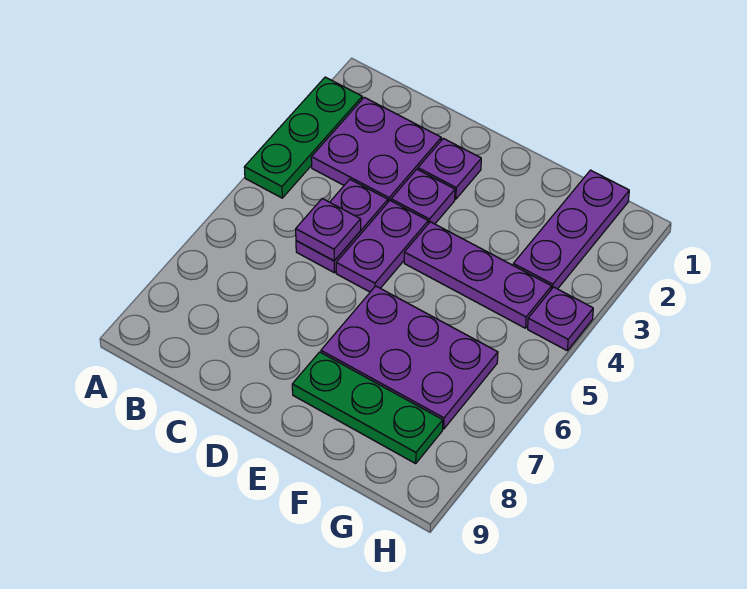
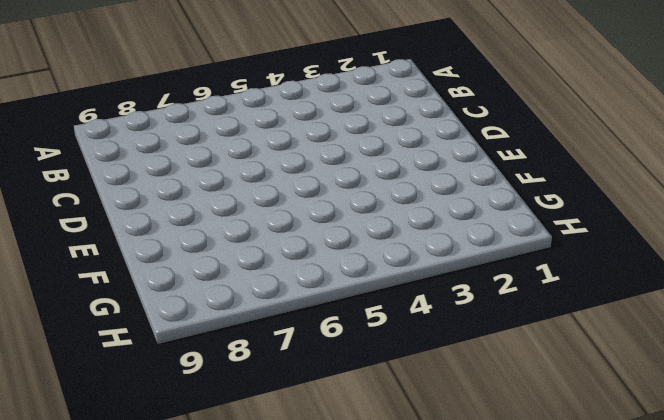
none -> green 1x3 plate [244,77,362,198]
none -> purple 2x2 plate [311,97,441,202]
none -> purple 1x2 plate [296,179,388,273]

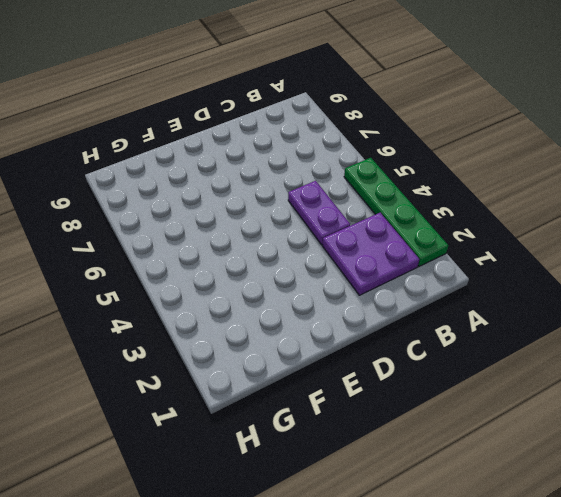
green 1x4 plate [344,158,448,266] -> green 1x3 plate [244,77,362,198]
none -> purple 1x1 plate [418,138,481,199]
none -> purple 1x1 plate [391,169,455,224]
none -> purple 1x2 plate [336,201,428,292]

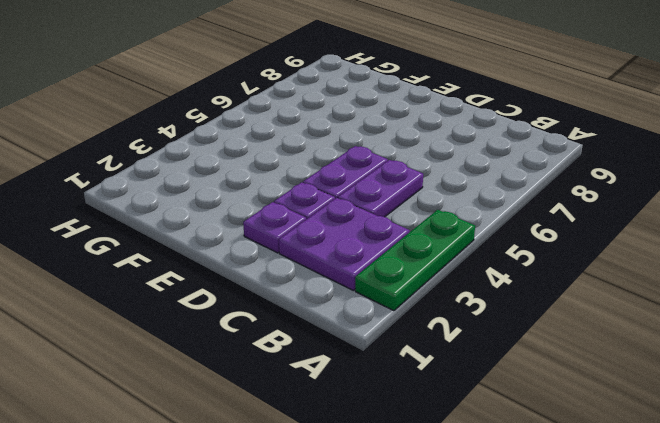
none -> purple 1x3 plate [404,222,552,328]
none -> purple 2x3 plate [321,286,498,429]
none -> green 1x3 plate [292,352,443,463]

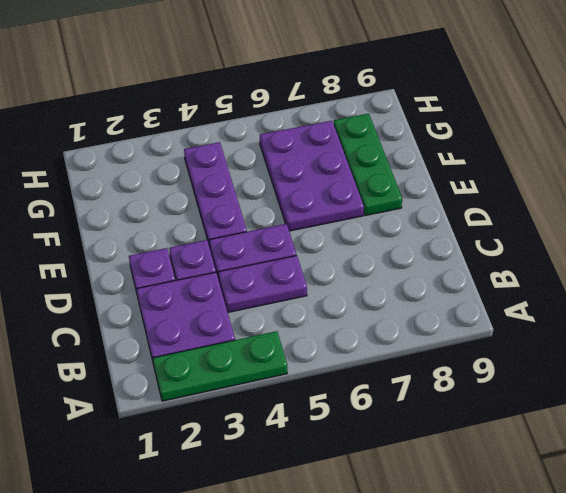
none -> purple 1x3 plate [513,170,629,289]
none -> purple 1x1 plate [528,287,593,350]
none -> purple 1x1 plate [296,198,361,261]

